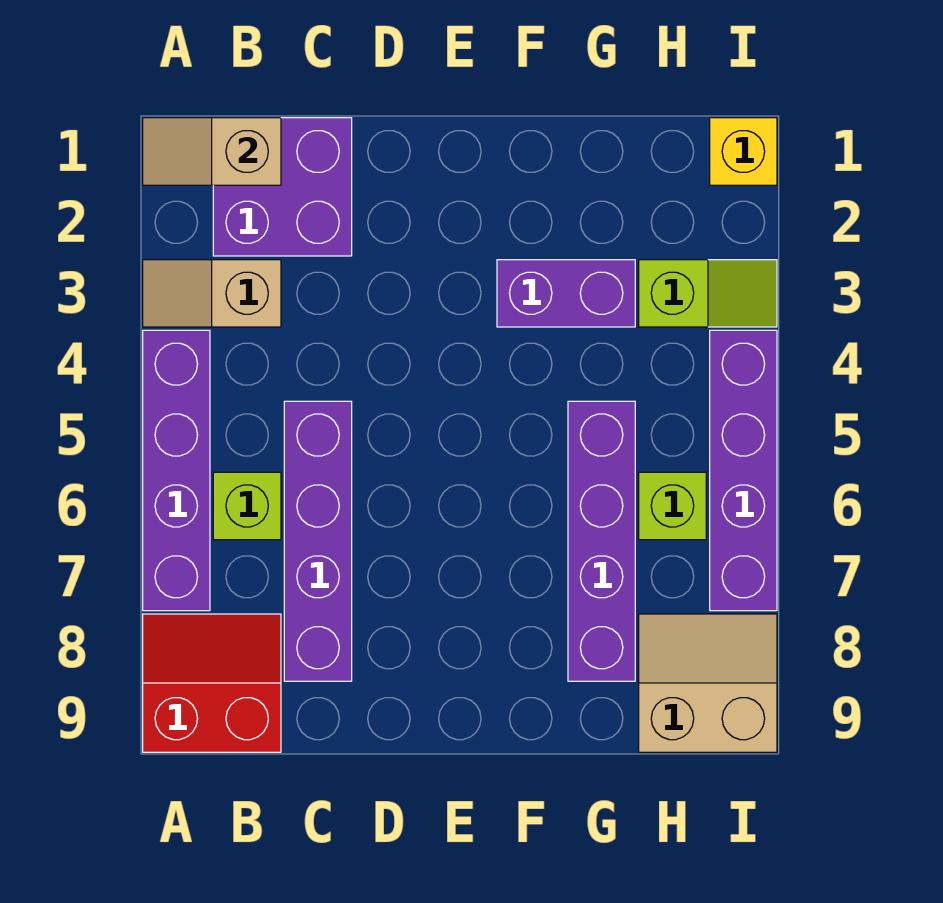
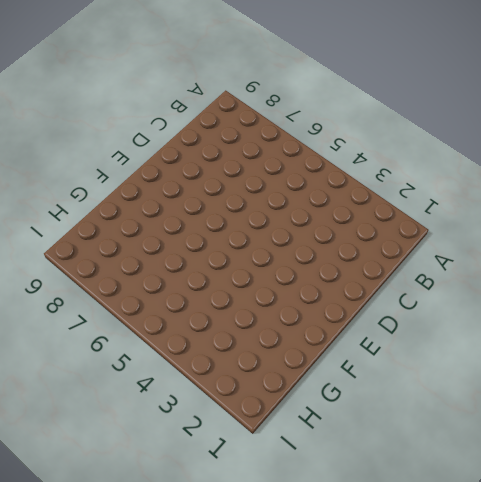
none -> tan 1x2 slope [143,260,281,327]
none -> purple 1x4 brick [143,330,210,611]
none -> red 2x2 slope [143,614,281,752]

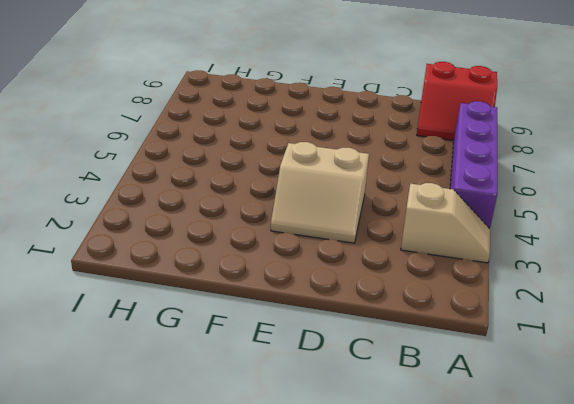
tan 2x2 slope [271,142,369,243] -> tan 2x2 slope moved to [639,614,777,752]
none -> purple 2x2 brick [213,118,352,256]
none -> lime 1x1 brick [213,472,281,540]
none -> purple 1x4 brick [284,401,352,681]

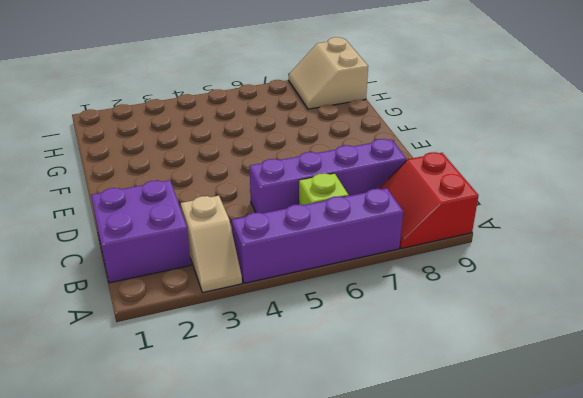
none -> purple 1x2 brick [497,260,635,327]
none -> purple 1x4 brick [568,401,635,681]
none -> lime 1x2 slope [639,260,777,327]

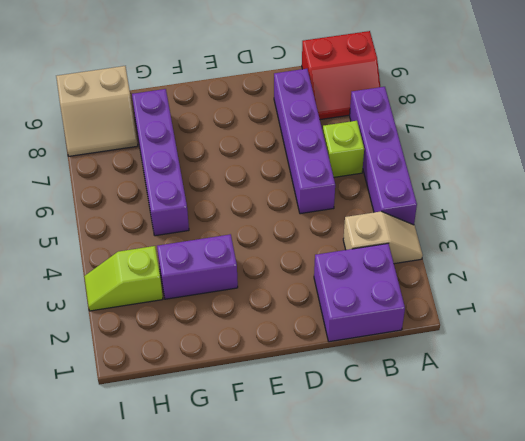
none -> lime 1x1 brick [639,472,706,540]
none -> yellow 1x1 brick [710,118,777,185]
none -> purple 1x4 brick [710,330,777,611]

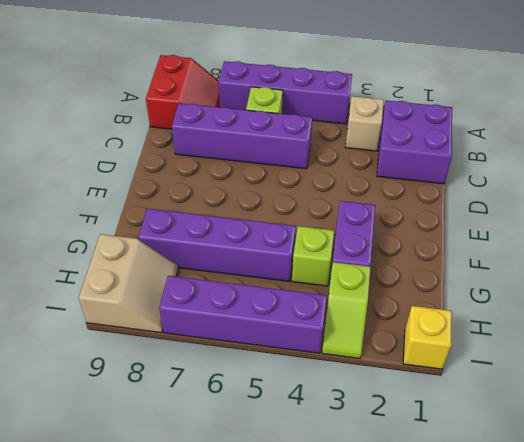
lime 1x1 brick [292,226,334,286] -> lime 1x1 brick moved to [639,472,706,540]
none -> tan 1x2 slope [143,118,281,185]

